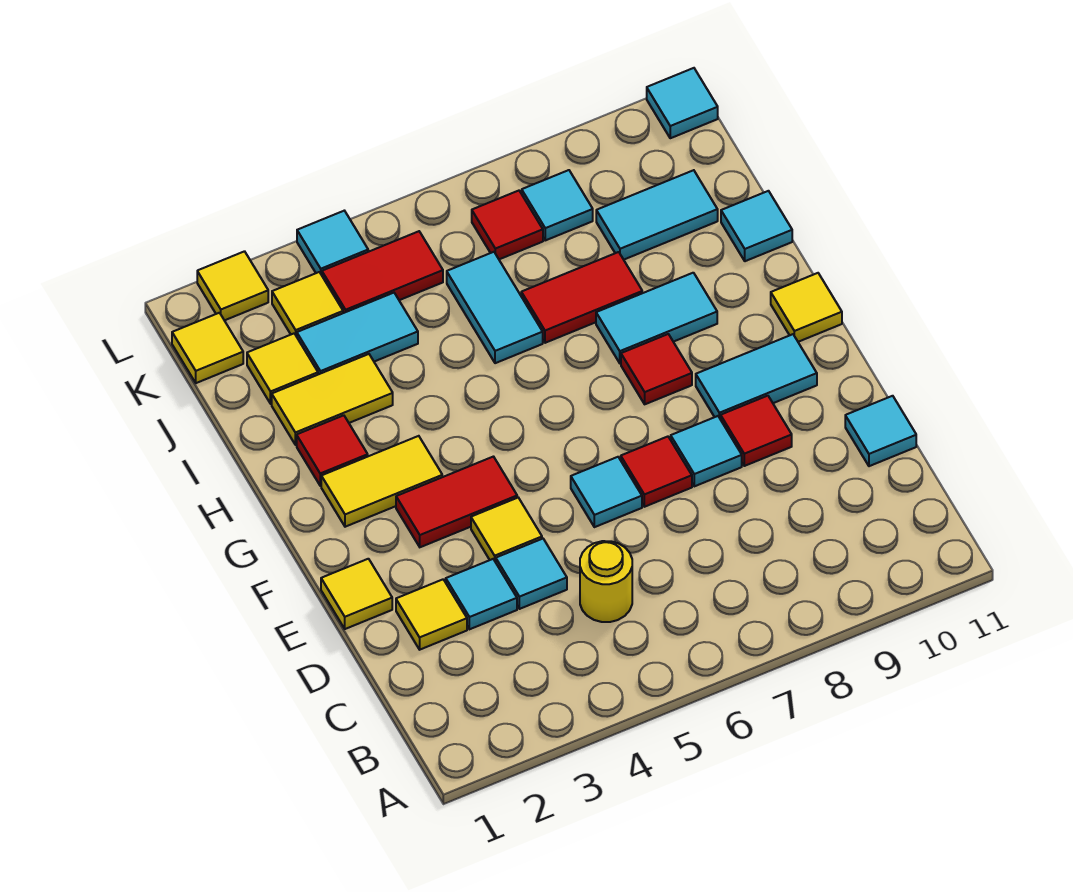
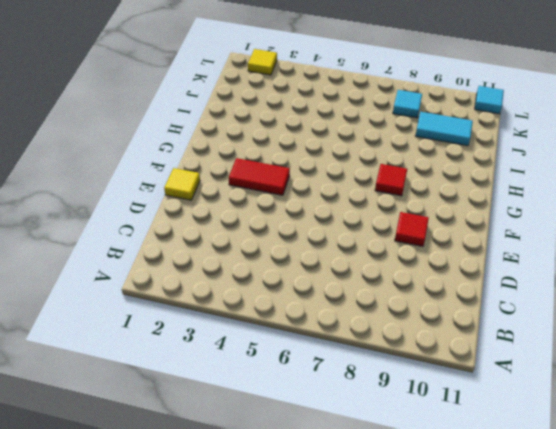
none -> yellow 1x1 round brick [580,541,632,622]
none -> yellow 1x1 tile [396,580,467,650]
none -> cyan 1x1 tile [446,559,517,629]
none -> cyan 1x1 tile [496,539,567,609]

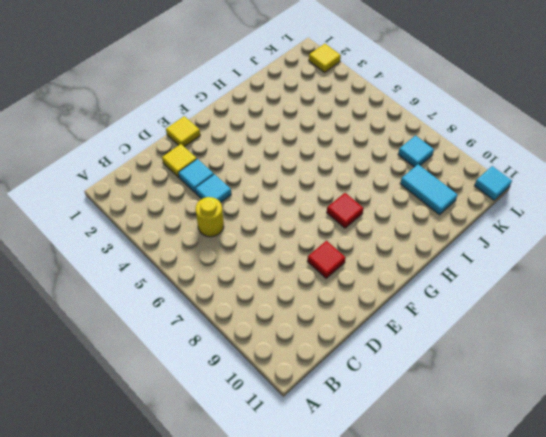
none -> cyan 1x1 tile [845,396,916,466]
none -> yellow 1x1 tile [471,498,542,562]
none -> cyan 1x1 tile [571,457,642,527]
none -> red 1x1 tile [621,437,692,507]

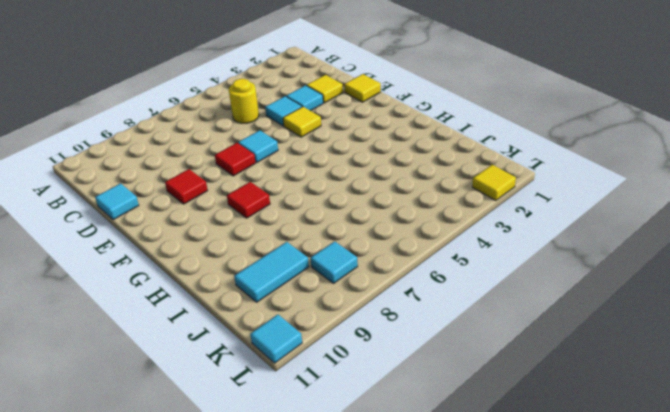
none -> cyan 1x1 tile [671,416,742,486]
none -> red 1x2 tile [396,457,517,547]
none -> cyan 1x2 tile [696,334,817,419]
none -> yellow 1x2 tile [321,436,442,527]

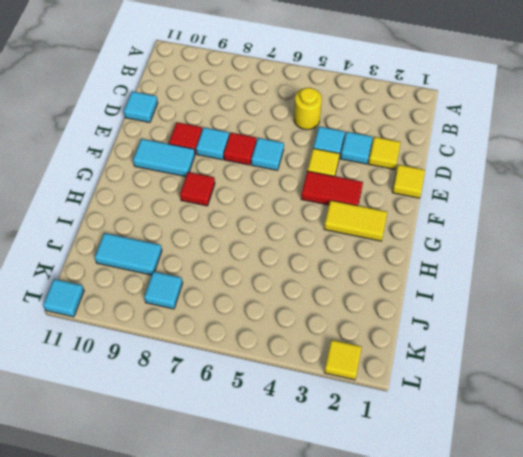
none -> yellow 1x1 tile [771,273,842,342]
none -> red 1x1 tile [297,415,368,486]
none -> cyan 1x2 tile [596,273,717,363]
none -> yellow 1x2 tile [272,354,393,445]

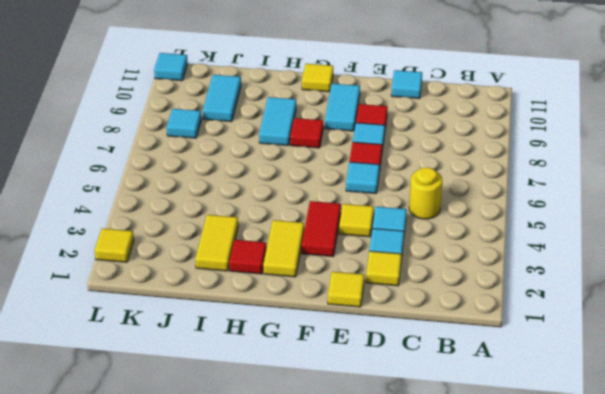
none -> cyan 1x2 tile [447,252,543,363]
none -> red 1x2 tile [521,252,642,343]
none -> cyan 1x1 tile [721,191,792,261]
none -> yellow 1x1 tile [247,334,318,404]

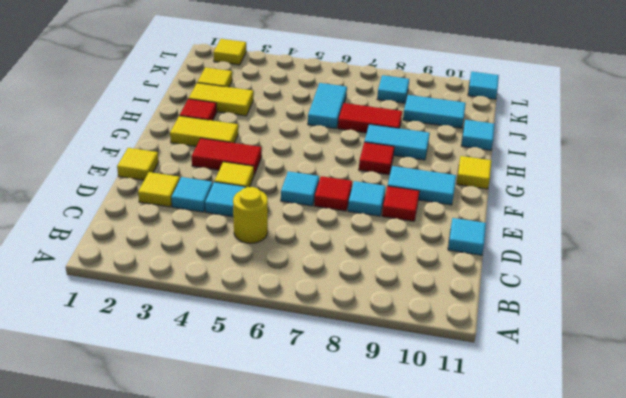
none -> cyan 1x2 tile [297,293,418,374]
none -> yellow 1x1 tile [172,313,243,383]
none -> yellow 1x1 tile [272,272,343,336]
none -> red 1x2 tile [322,231,443,313]

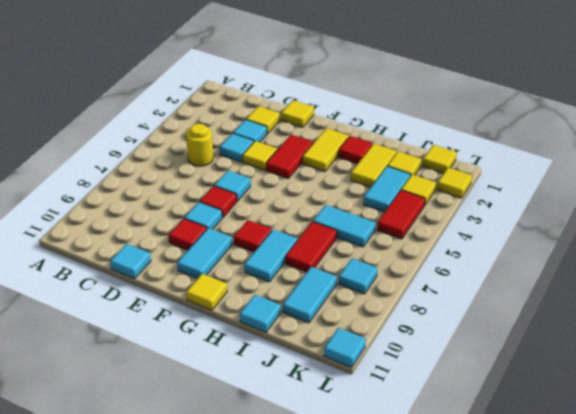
none -> red 1x1 tile [472,191,543,259]
none -> cyan 1x1 tile [297,211,368,275]

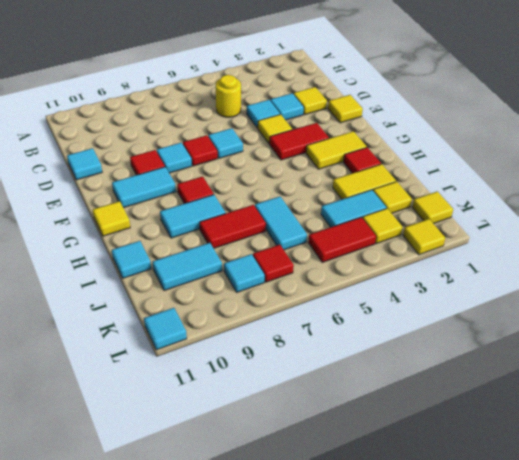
none -> cyan 1x1 tile [297,211,368,275]

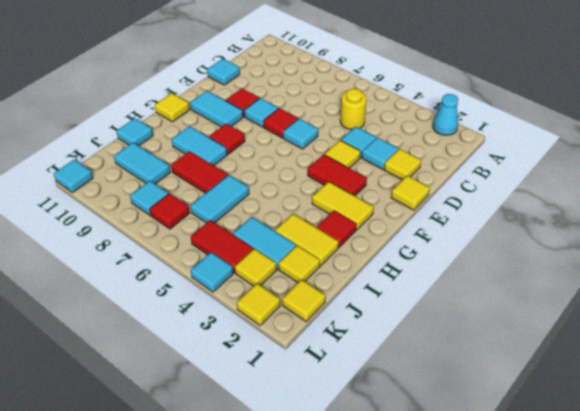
cyan 1x1 cone [433,94,458,135] -> none

